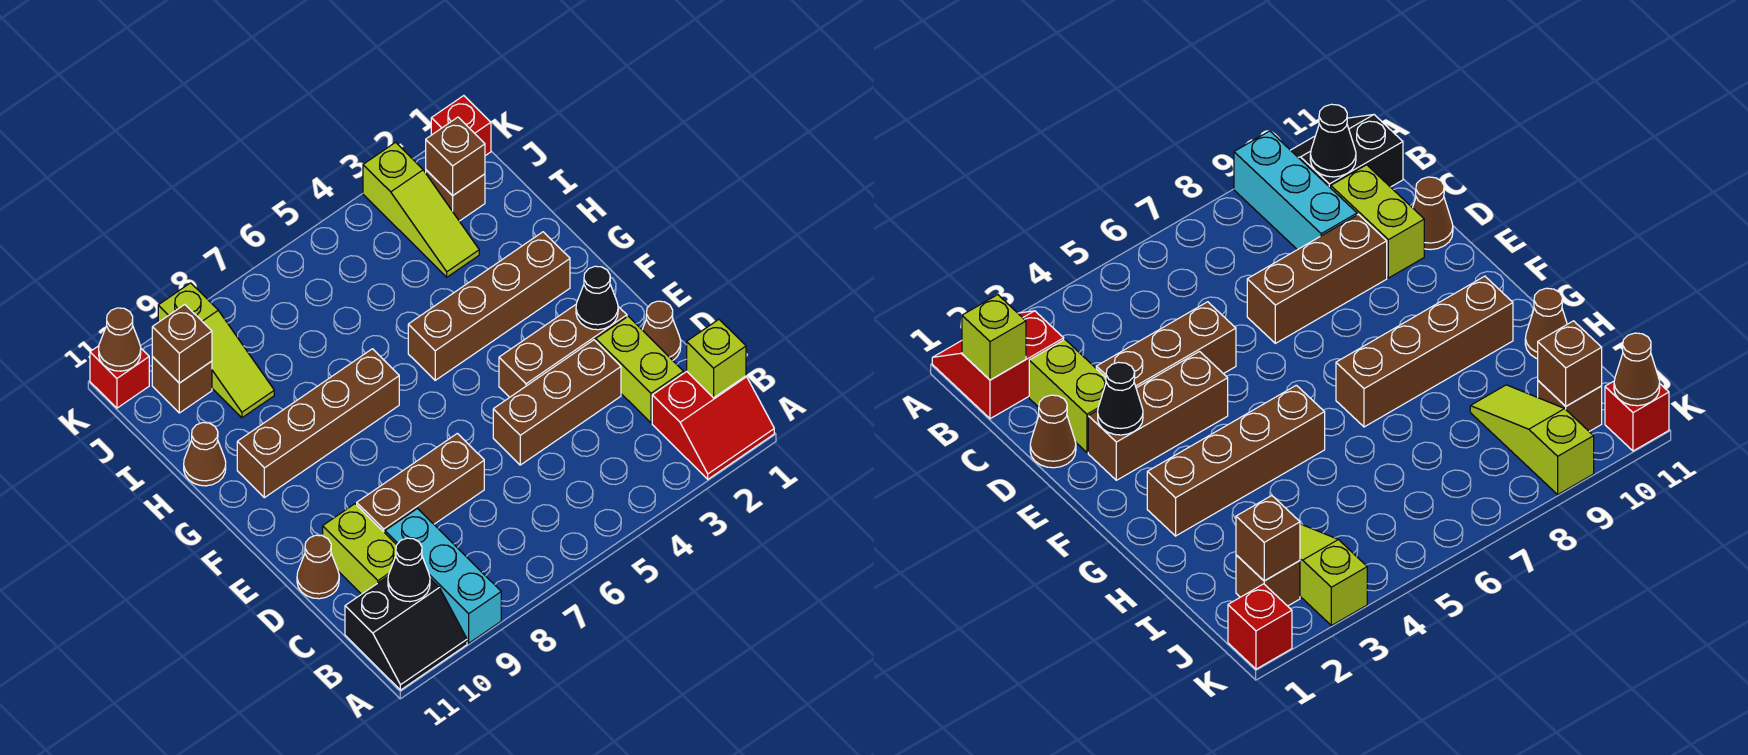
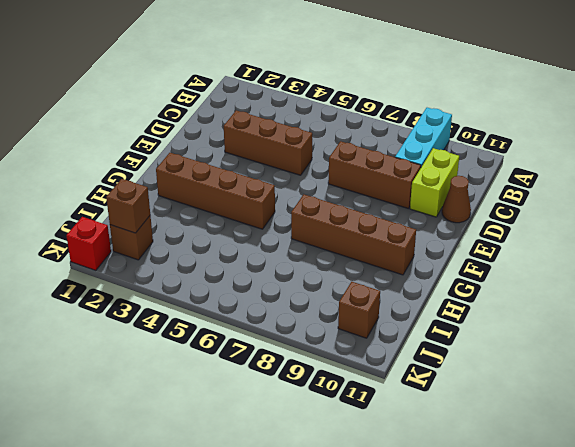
none -> red 2x2 slope [652,372,774,479]
none -> black 2x2 slope [345,577,467,690]
none -> lime 1x2 brick [596,316,684,423]

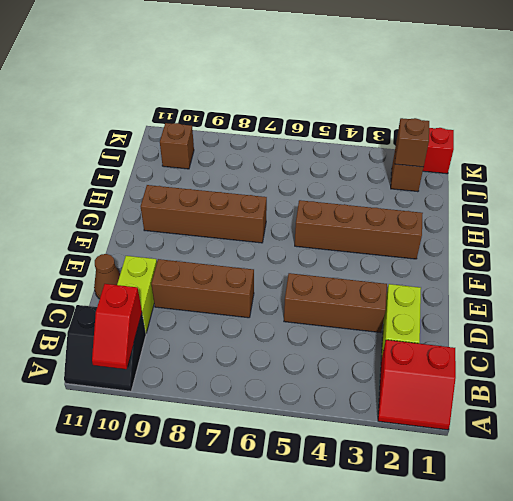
red 1x2 slope [92,284,142,369] -> black 1x1 cone [388,538,430,602]
none -> cyan 1x3 brick [385,509,501,643]
none -> brown 1x1 cone [642,301,681,360]
none -> brown 1x3 brick [499,305,627,397]

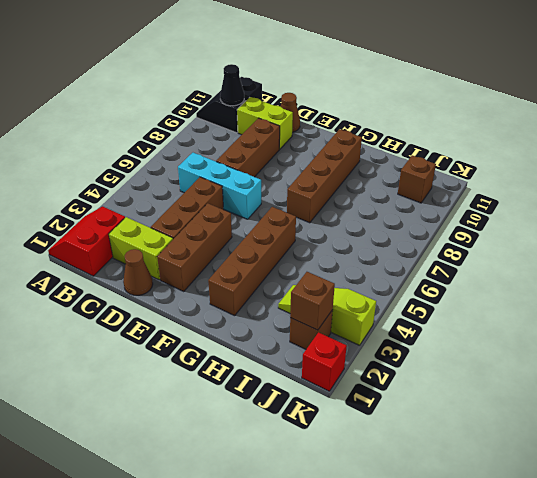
cyan 1x3 brick [178,153,261,219] -> cyan 1x3 brick moved to [385,509,501,643]
none -> brown 1x1 cone [184,423,226,486]
none -> lime 1x3 slope [158,283,274,418]
none -> red 1x1 brick [90,346,149,408]

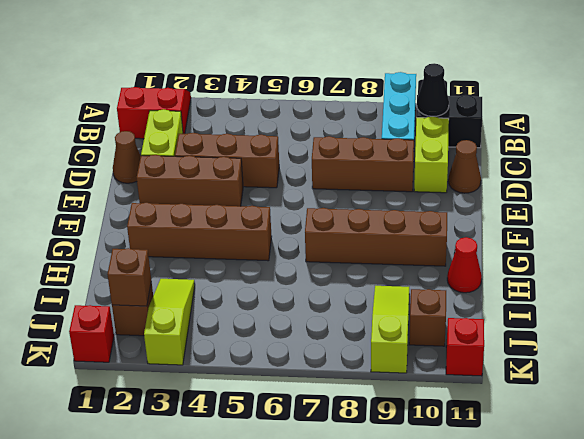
red 1x1 cone [447,237,482,293] -> brown 1x1 cone [184,423,226,486]
none -> lime 1x1 brick [687,320,746,398]
none -> black 1x1 cone [576,266,618,330]
none -> brown 1x1 brick [152,305,212,383]

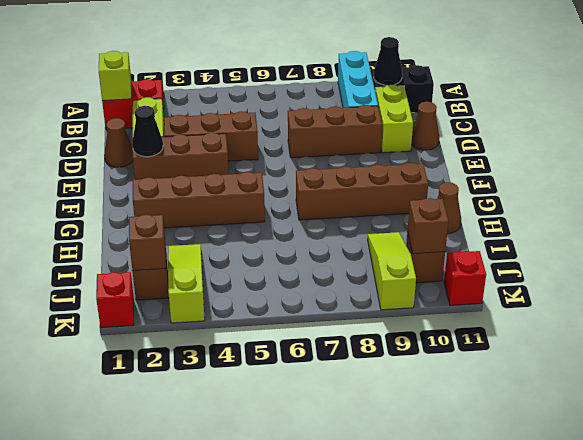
none -> brown 1x1 cone [99,308,141,371]

